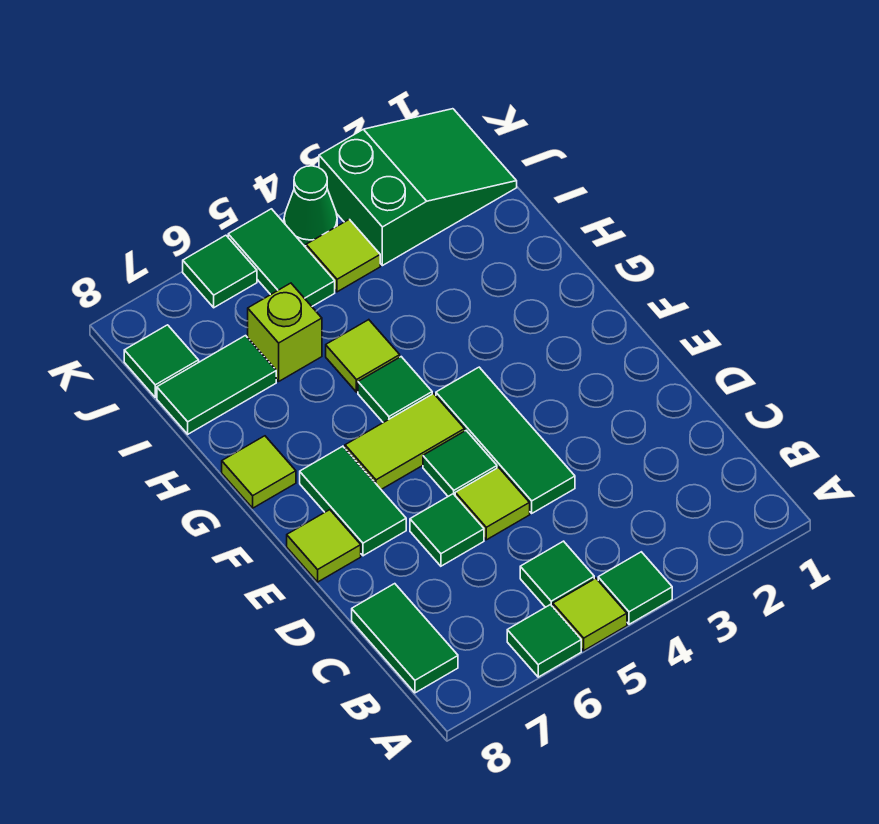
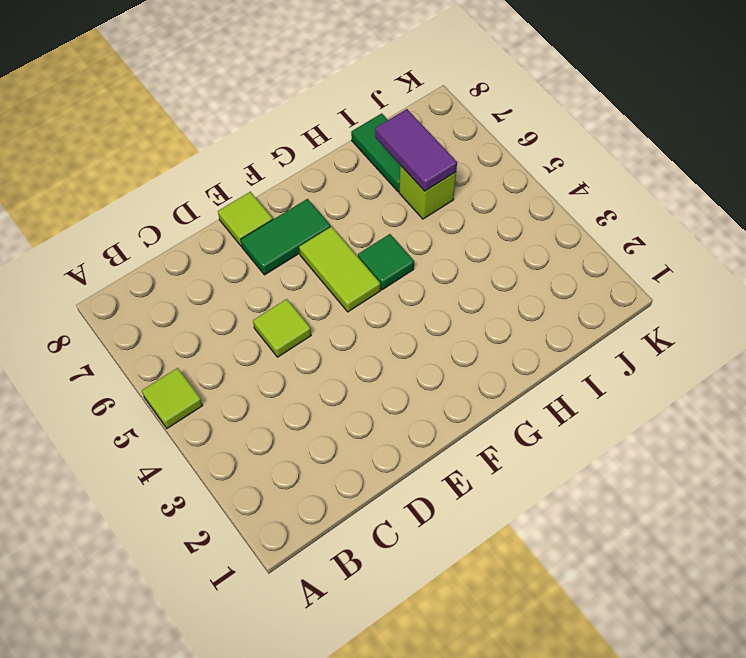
purple 1x2 tile [375,109,457,191] -> none
none -> green 1x1 tile [598,552,672,624]
none -> green 1x1 tile [507,605,581,677]
none -> green 1x1 tile [520,541,594,607]

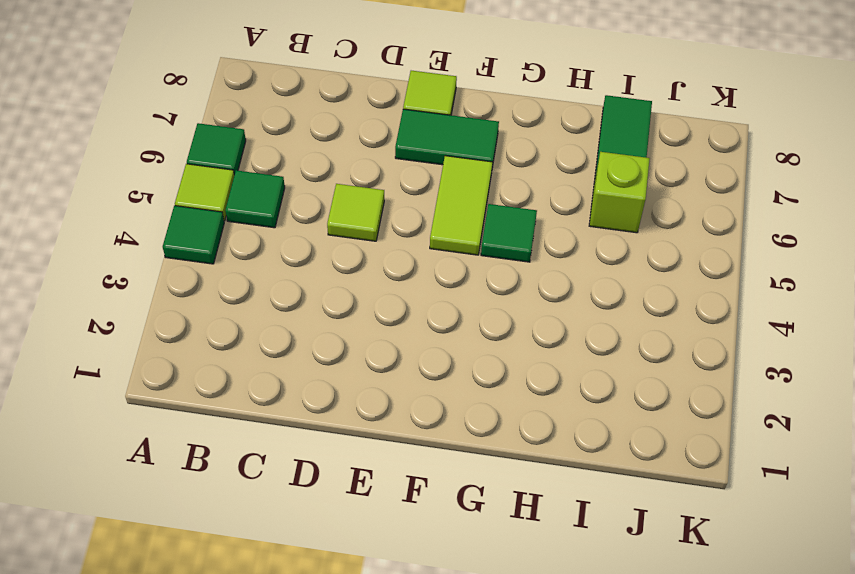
none -> green 1x2 tile [352,584,458,693]
none -> green 1x3 tile [436,367,575,513]
none -> green 1x1 tile [410,494,484,566]

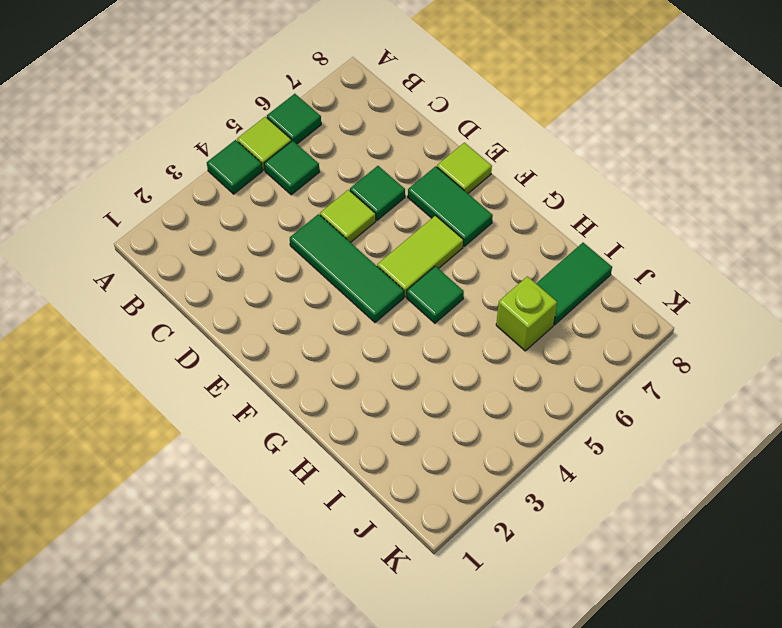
none -> green 1x2 tile [352,584,458,693]
none -> green 1x1 tile [423,431,497,496]
none -> lime 1x1 tile [222,436,296,508]

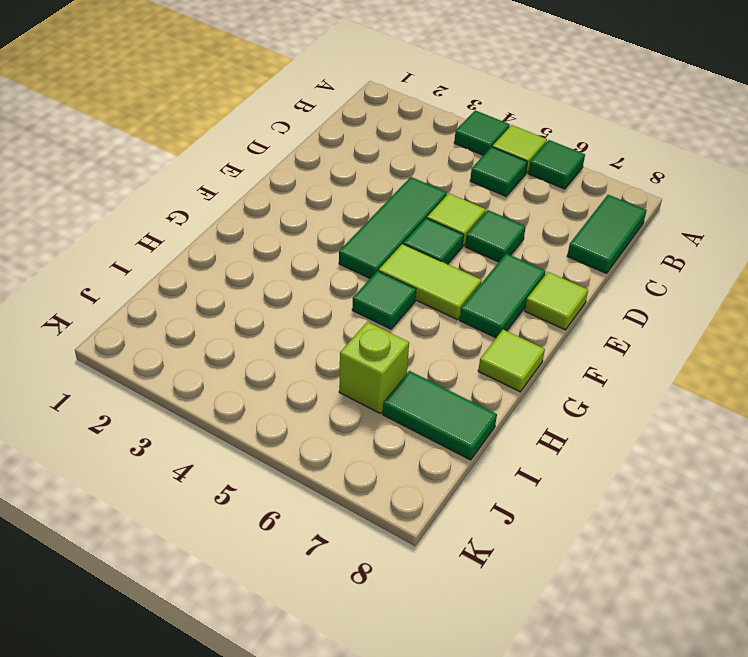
none -> lime 1x1 tile [326,320,400,392]
none -> green 2x3 slope [319,109,517,266]
none -> lime 1x1 tile [306,219,380,292]

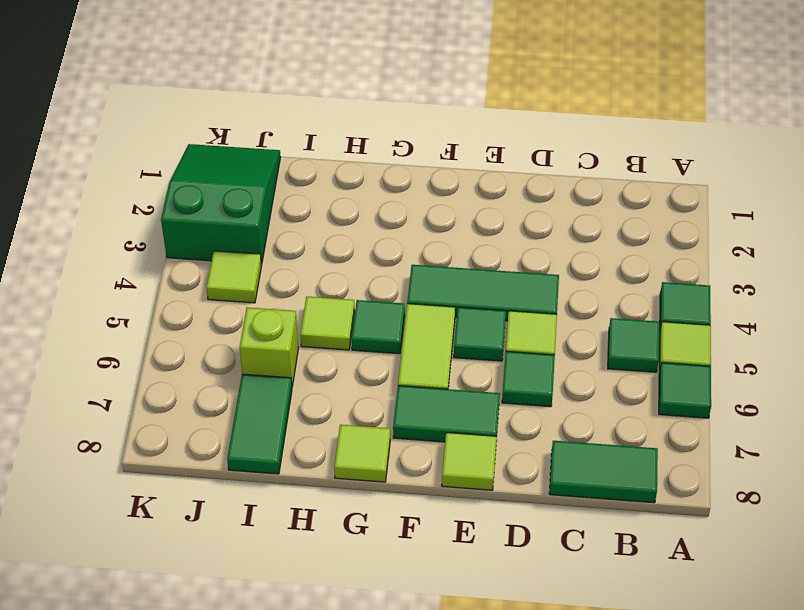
none -> green 1x2 tile [228,209,335,306]
none -> green 1x1 tile [124,325,199,397]
none -> green 1x1 cone [284,166,337,246]

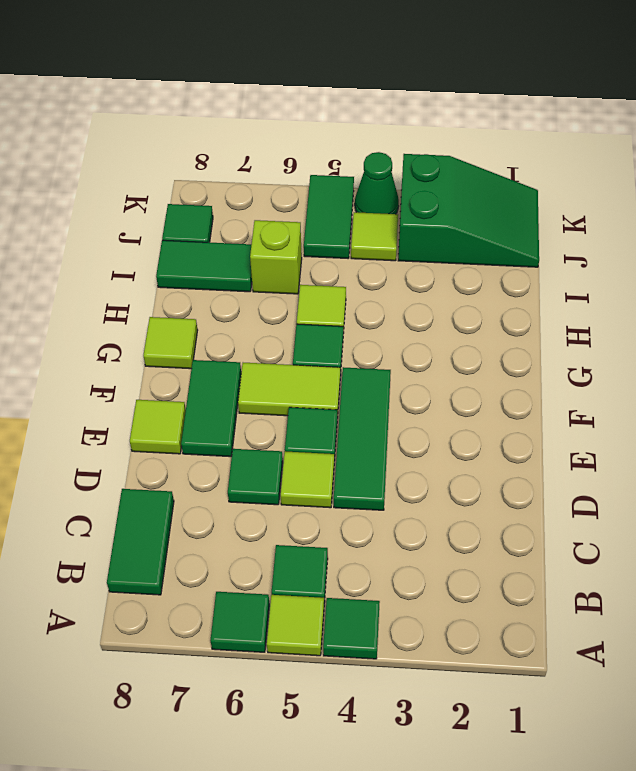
none -> green 1x1 tile [183,235,257,308]

